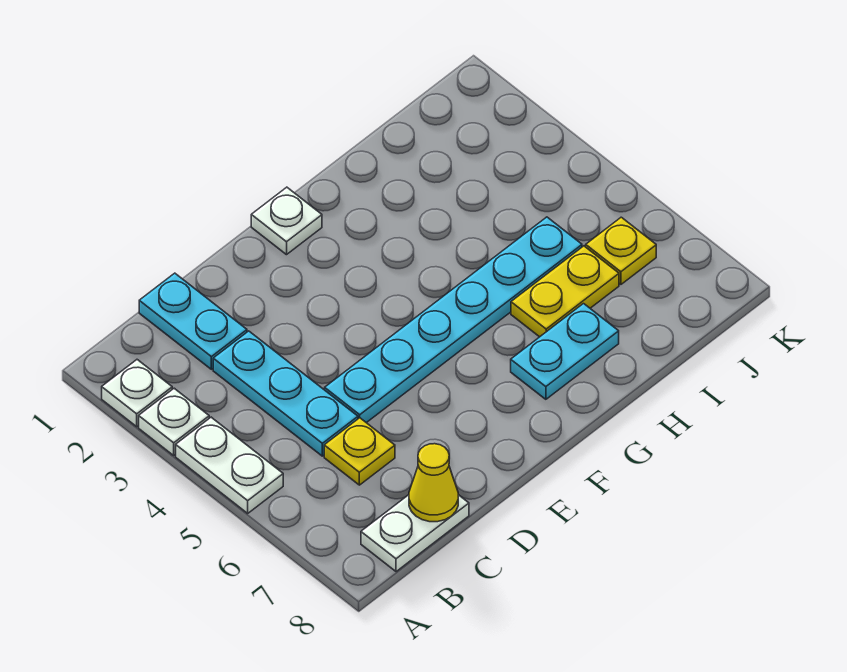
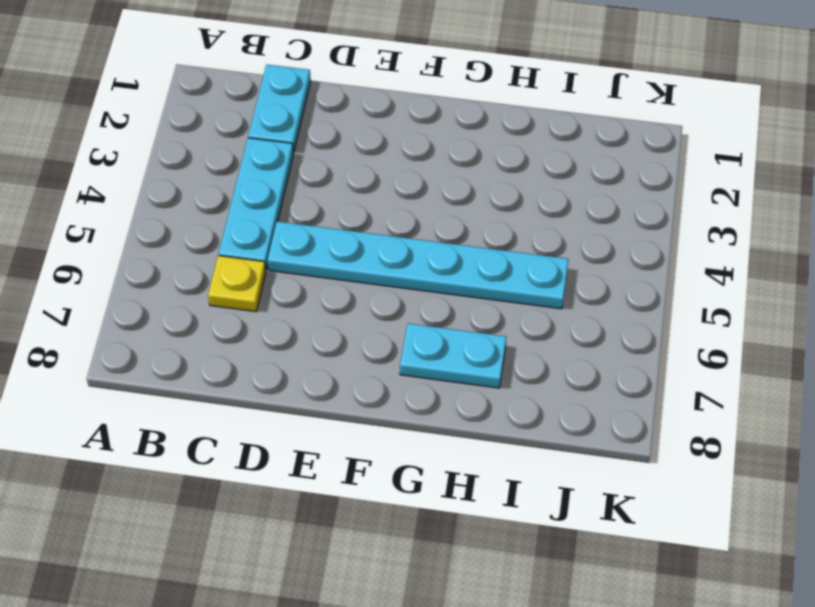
none -> white 1x1 plate [102,360,172,427]
none -> white 1x1 plate [139,388,209,455]
none -> white 1x2 plate [176,417,283,513]

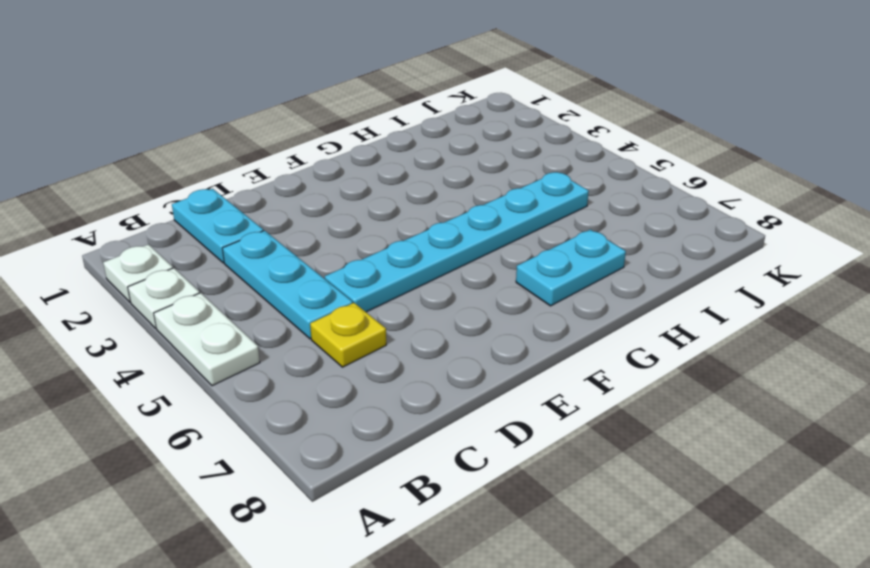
none -> white 1x2 plate [361,495,469,572]
none -> white 1x1 plate [251,187,322,255]
none -> yellow 1x2 plate [511,246,619,337]

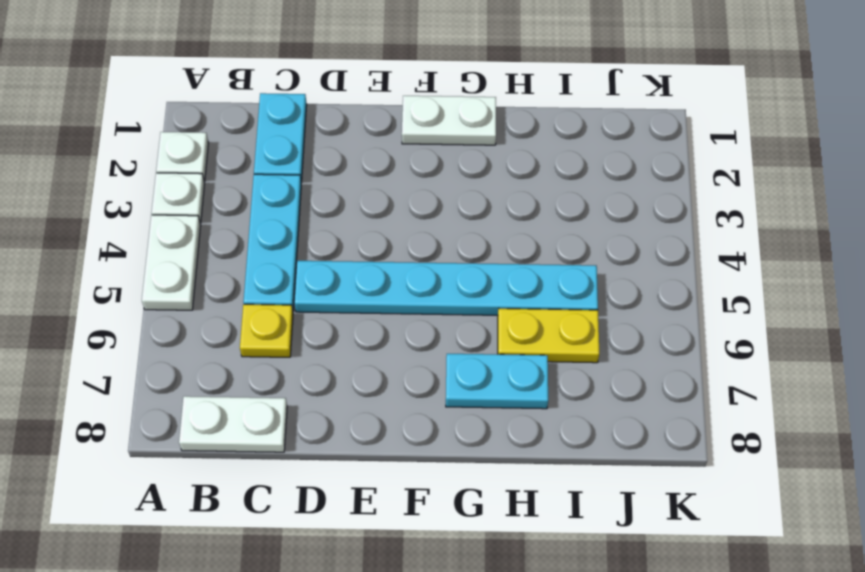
white 1x2 plate [402,96,496,145] -> white 1x1 plate [251,187,322,255]
none -> yellow 1x1 plate [586,217,656,284]
none -> yellow 1x1 cone [409,444,458,522]

